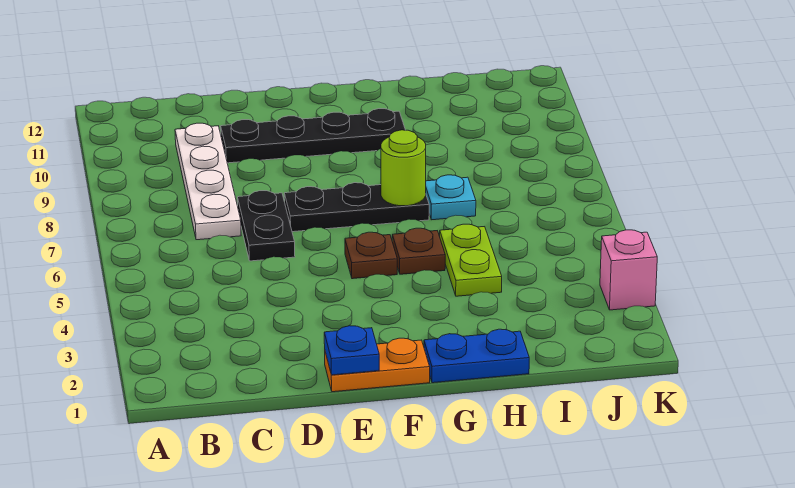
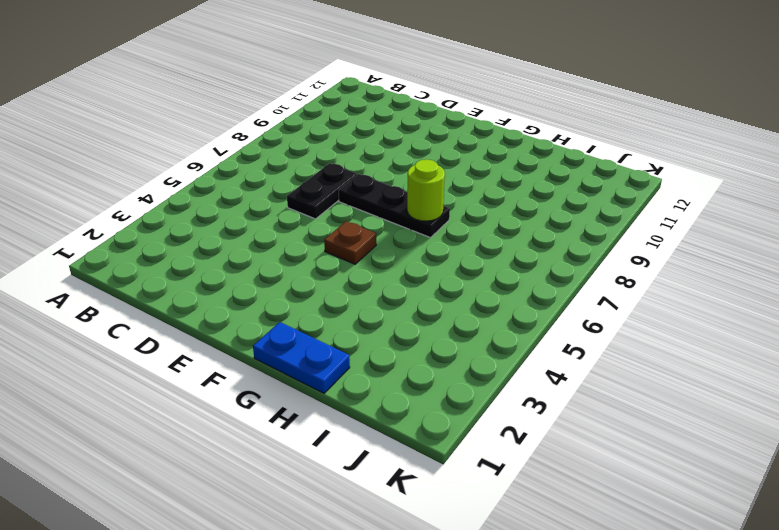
none -> white 1x4 plate [175,123,241,240]
none -> black 1x4 plate [221,109,405,163]
none -> orange 1x2 plate [325,338,430,392]

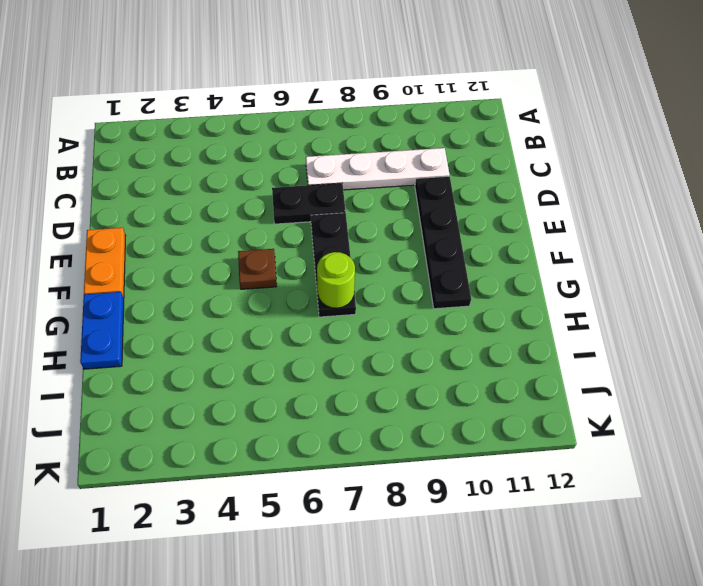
none -> brown 1x1 plate [392,228,445,274]
none -> lime 1x2 plate [440,224,502,296]
none -> cyan 1x1 plate [426,175,476,220]

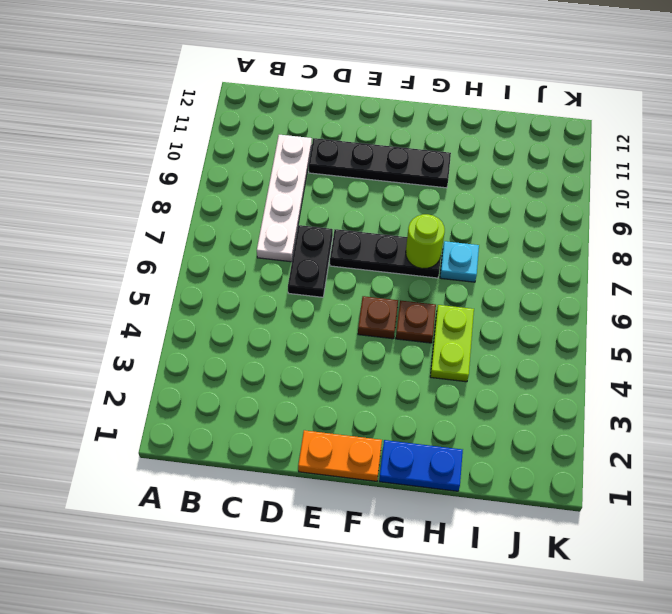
none -> pink 1x1 brick [600,230,657,310]
none -> blue 1x1 plate [324,326,379,375]

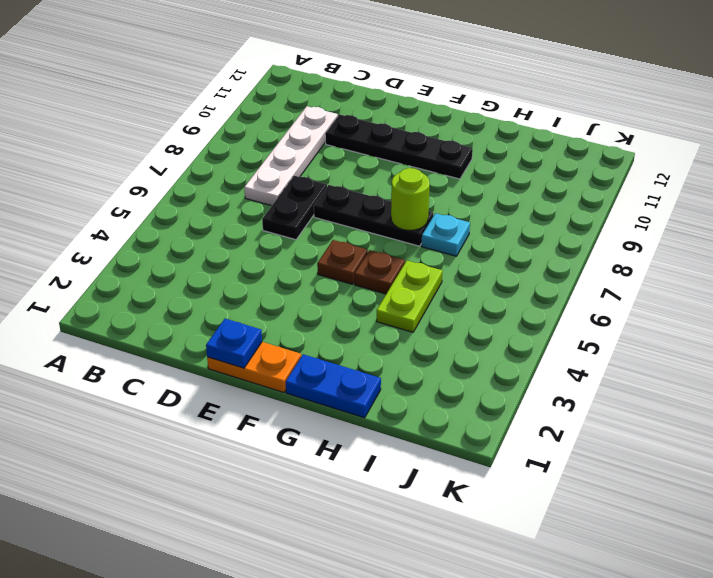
none -> pink 1x1 brick [600,230,657,310]

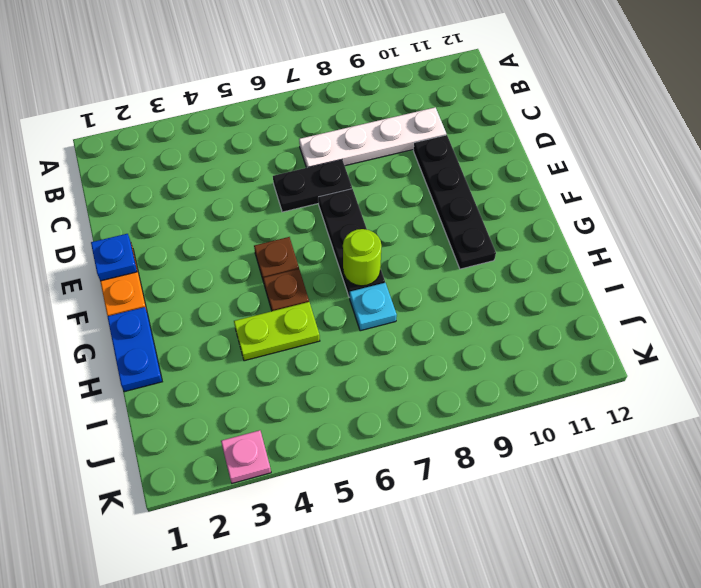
pink 1x1 plate [221,430,271,483] -> pink 1x1 brick [600,230,657,310]

